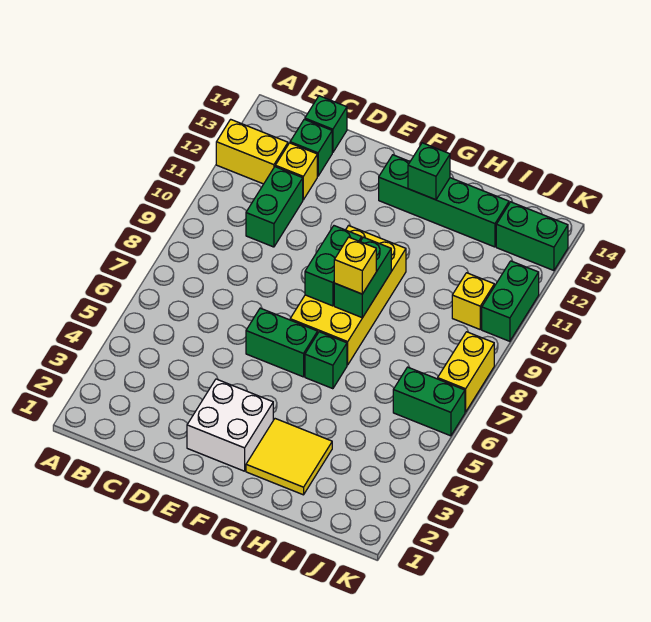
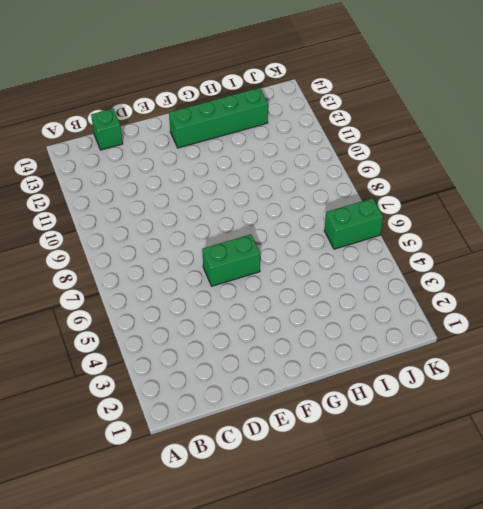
none -> yellow 1x2 brick [216,119,288,184]
none -> green 1x2 brick [246,167,303,247]
none -> yellow 1x1 brick [275,143,317,200]

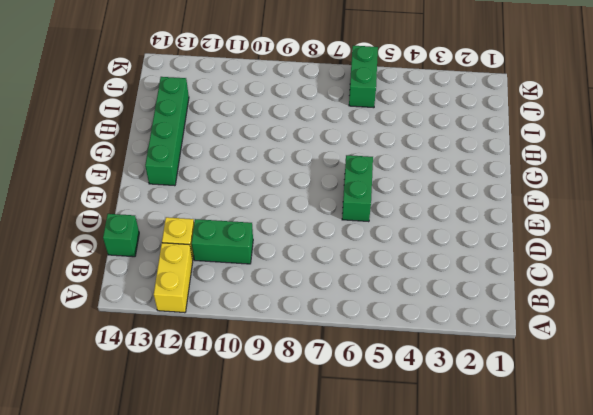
none -> green 1x1 brick [290,119,332,176]
none -> white 2x2 brick [187,379,273,471]
none -> yellow 2x4 brick [290,226,406,365]

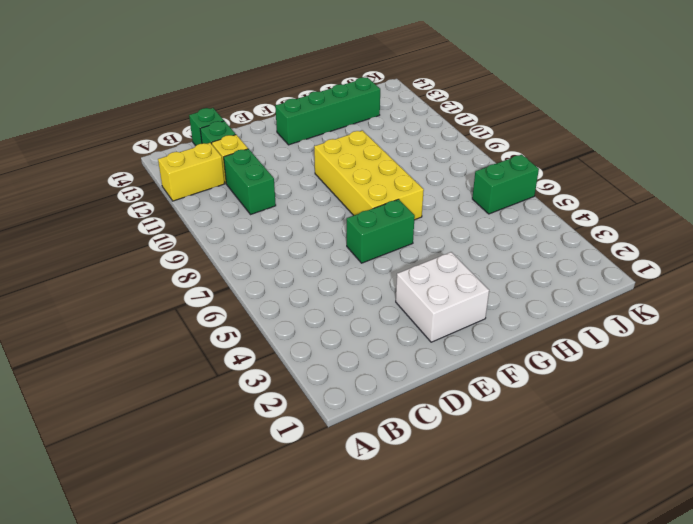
none -> yellow 2x2 tile [246,419,332,495]
none -> green 1x1 brick [305,332,347,389]
none -> yellow 1x1 brick [452,273,494,329]

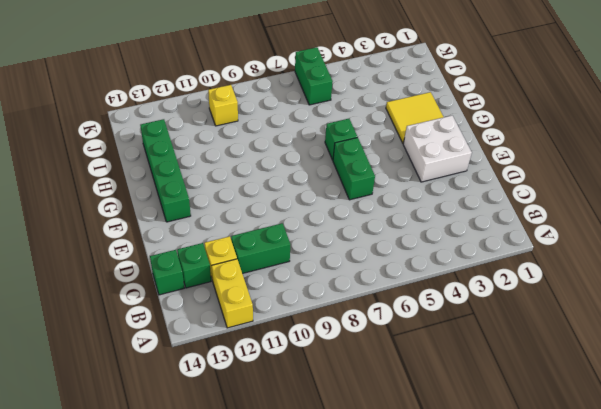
none -> yellow 2x4 brick [290,226,406,365]
none -> green 1x2 brick [496,202,568,271]
none -> yellow 1x2 brick [438,332,494,412]

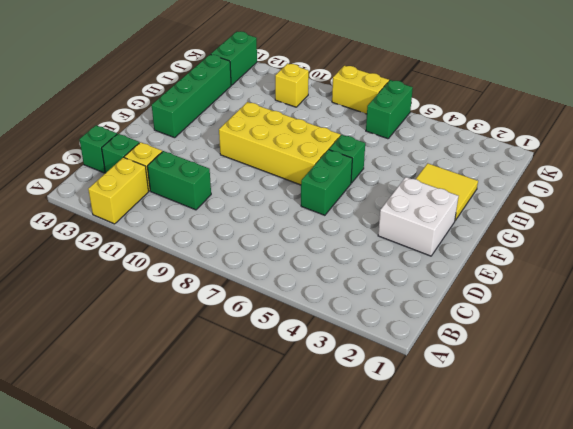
none -> green 1x2 brick [482,261,539,341]
none -> green 1x2 brick [305,226,362,306]
none -> green 1x2 brick [334,237,391,318]

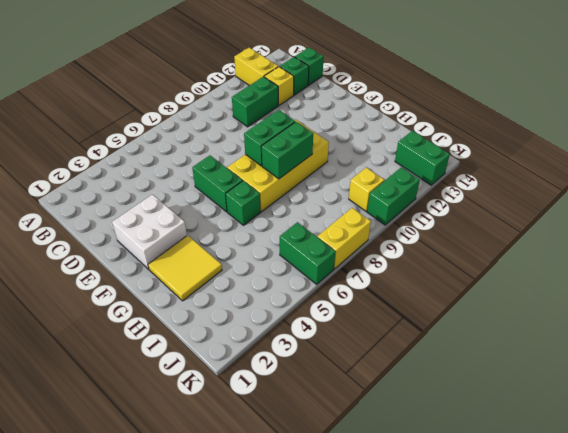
none -> green 1x4 brick [379,155,509,247]
none -> green 1x1 brick [408,143,450,200]
none -> yellow 1x1 brick [334,237,376,294]

